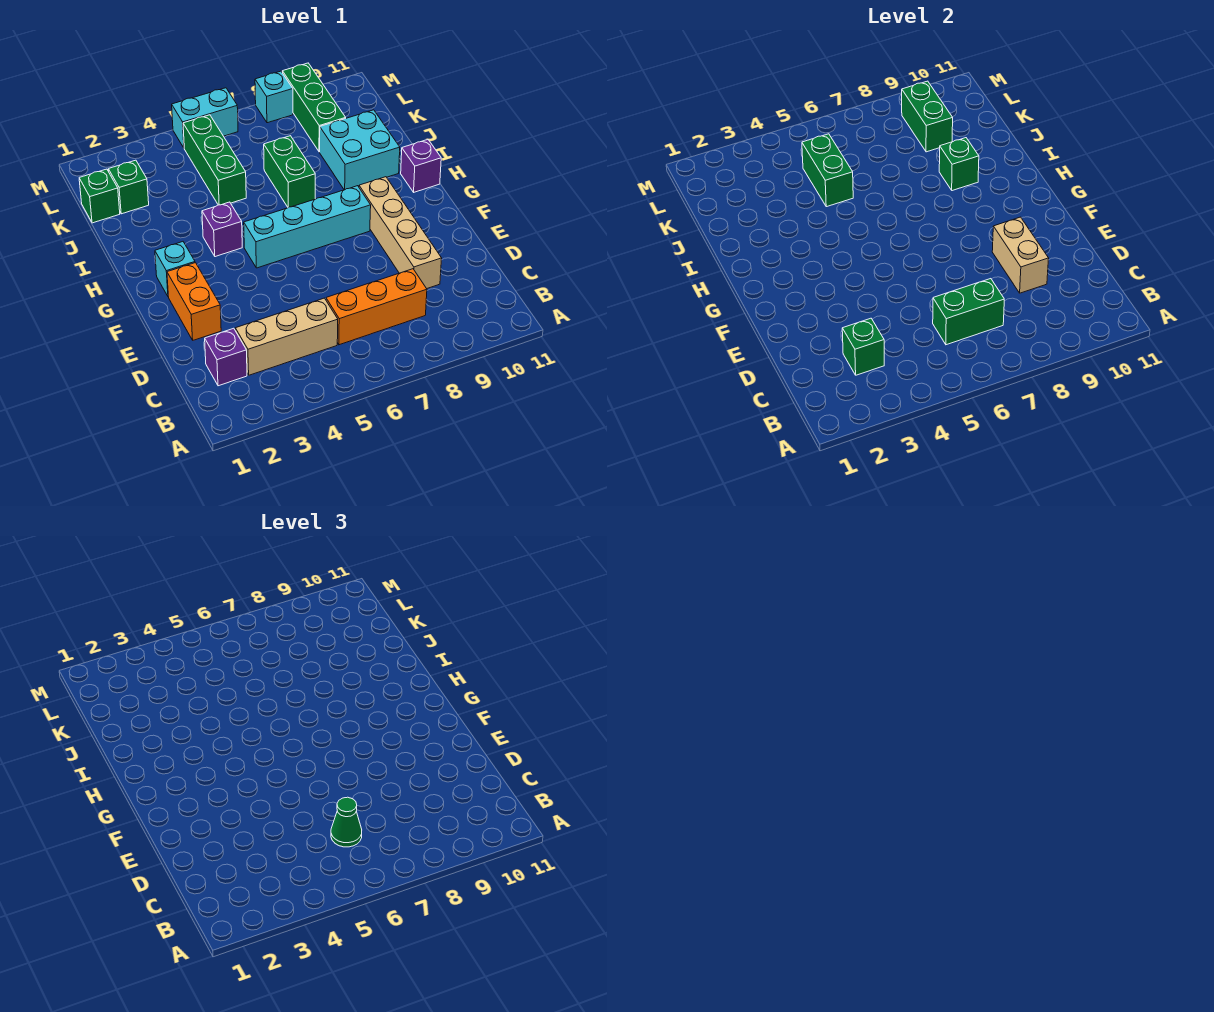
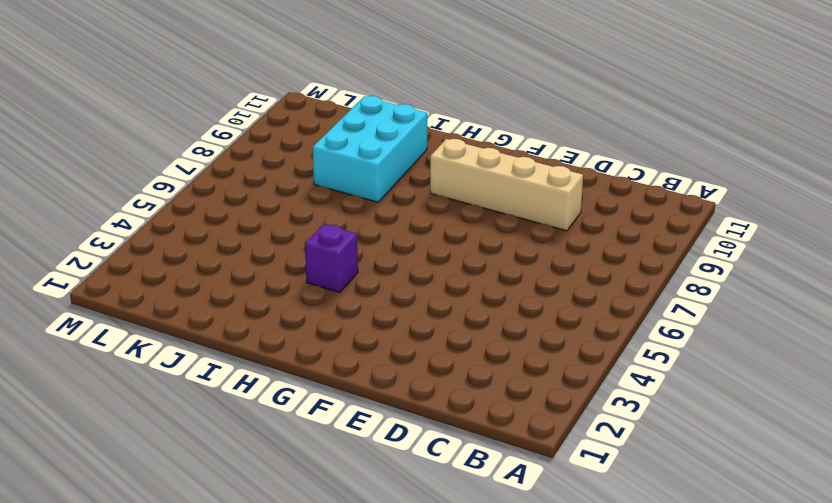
cyan 2x3 brick [313,96,427,202] -> cyan 2x2 brick [320,110,400,190]
none -> purple 1x1 brick [205,328,247,386]
none -> tan 1x3 brick [235,298,338,375]
none -> orange 1x3 brick [326,269,427,345]

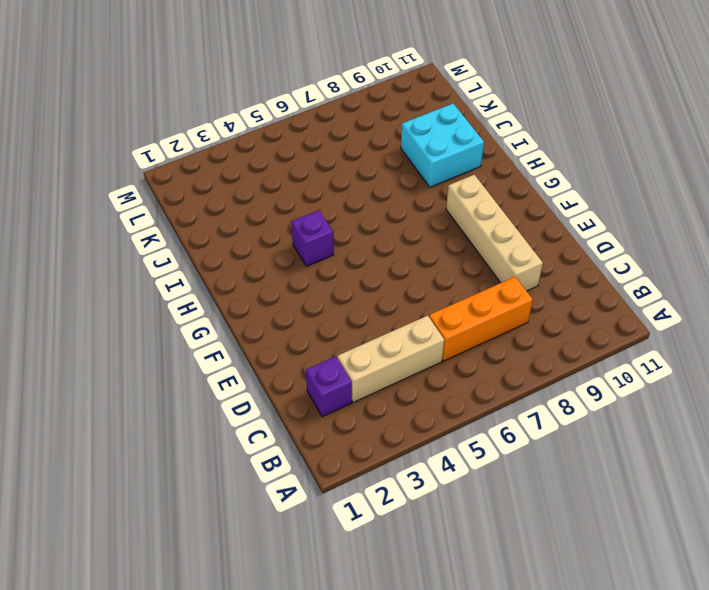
none -> orange 1x2 brick [167,263,221,340]
none -> cyan 1x1 brick [155,242,195,296]
none -> cyan 1x4 brick [244,186,371,268]

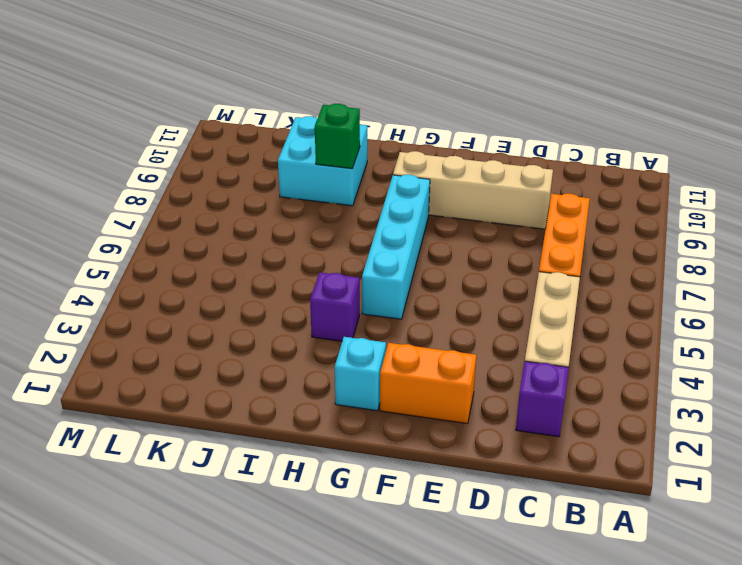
none -> purple 1x1 brick [401,140,441,192]
none -> green 1x2 brick [264,136,315,207]
none -> green 1x3 brick [183,115,246,205]

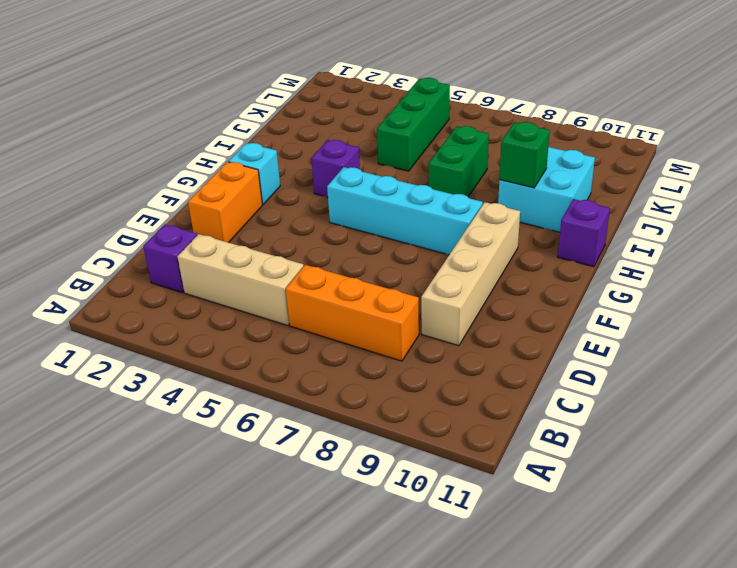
none -> green 1x1 brick [79,169,120,223]
none -> green 1x1 brick [108,160,149,214]
none -> green 1x3 brick [282,63,346,152]

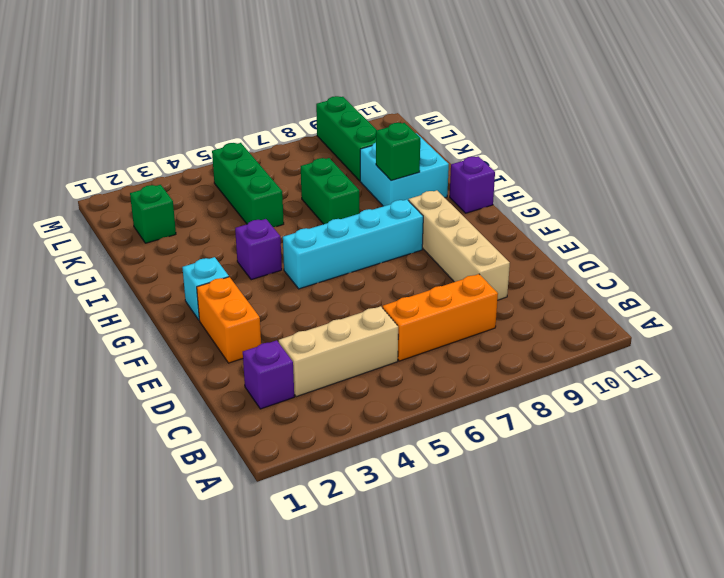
none -> green 1x1 brick [79,169,120,223]
none -> cyan 1x2 brick [172,88,238,148]
none -> cyan 1x1 brick [255,71,293,123]

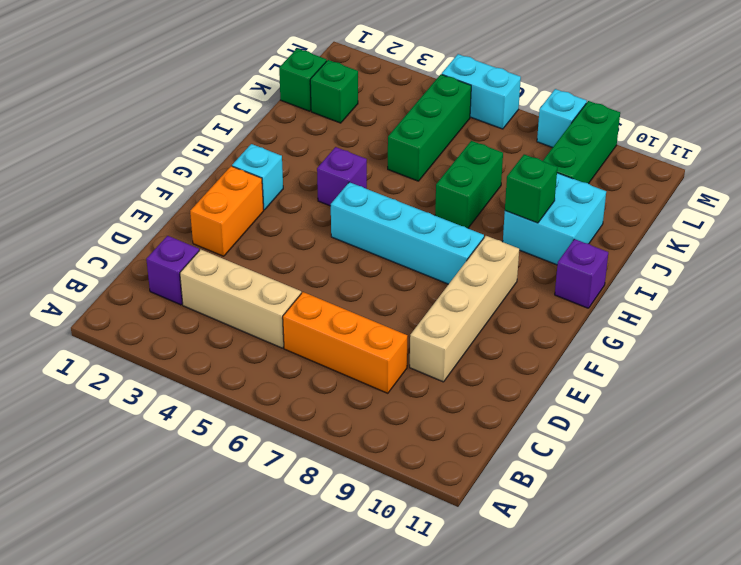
none -> green 1x1 brick [842,318,884,375]
none -> green 1x2 brick [933,279,1004,345]
none -> tan 1x2 brick [992,217,1049,293]

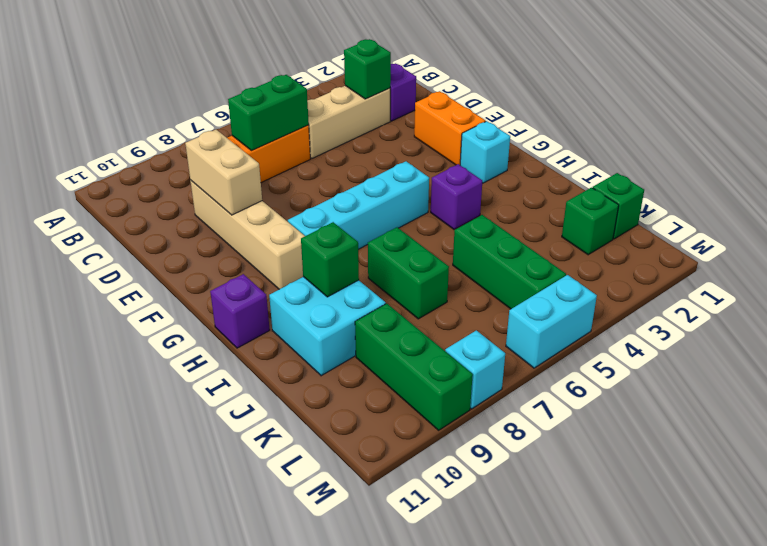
none -> green 1x2 brick [802,134,853,207]
none -> green 1x2 brick [902,81,953,152]
none -> green 1x1 cone [331,797,362,847]

